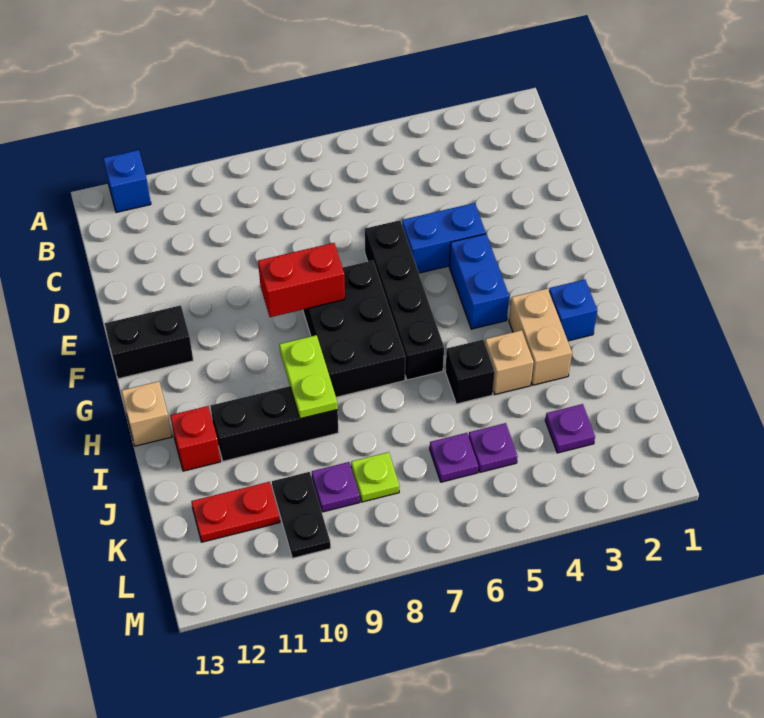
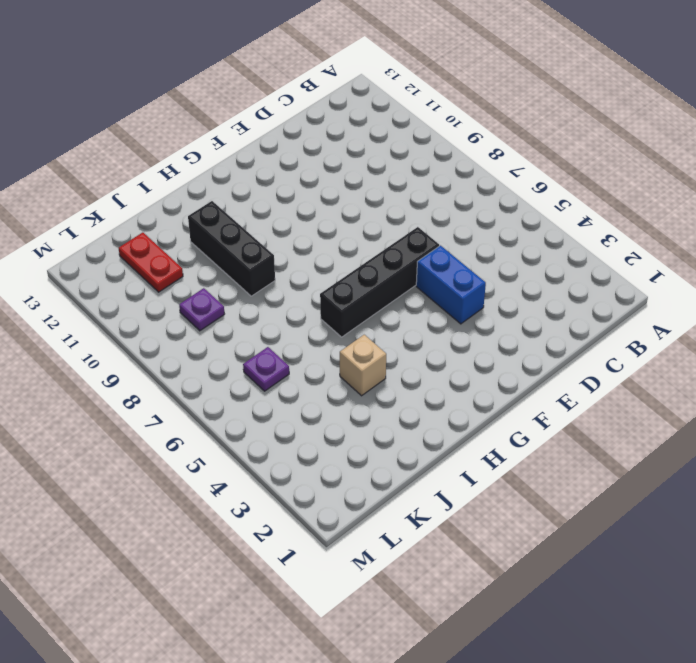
none -> blue 1x1 brick [103,150,151,212]
none -> blue 1x2 brick [449,234,509,329]
none -> black 2x3 brick [303,260,405,397]

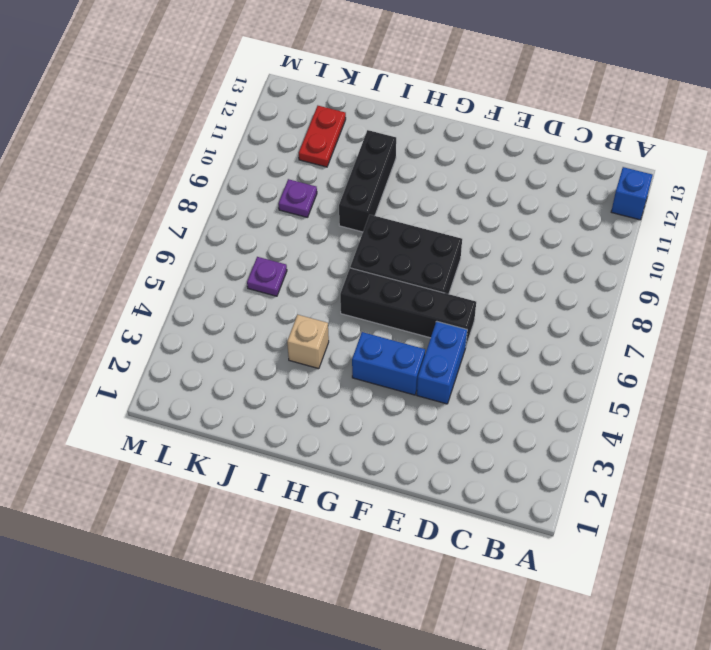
none -> black 1x2 brick [105,305,193,379]
none -> blue 1x1 brick [549,280,597,341]
none -> tan 1x2 brick [509,288,572,385]

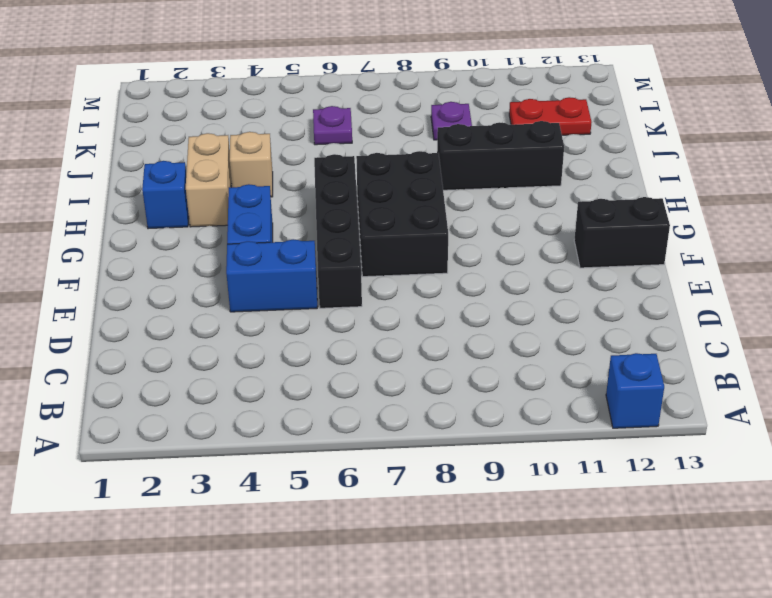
none -> tan 1x1 brick [122,381,172,446]
none -> black 1x1 brick [445,340,495,404]
none -> red 1x1 brick [170,406,221,471]

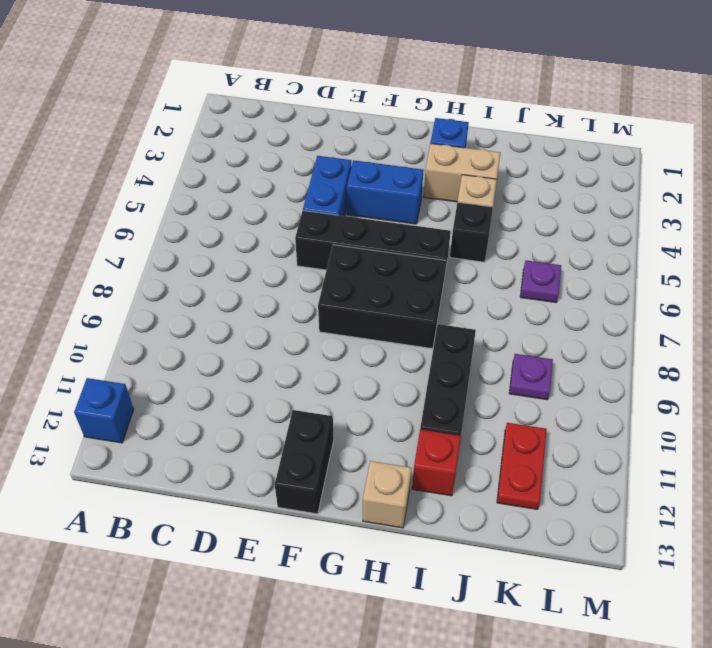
none -> purple 1x1 plate [545,404,595,453]
none -> purple 1x1 plate [469,423,518,472]
none -> lime 1x1 plate [351,452,400,502]

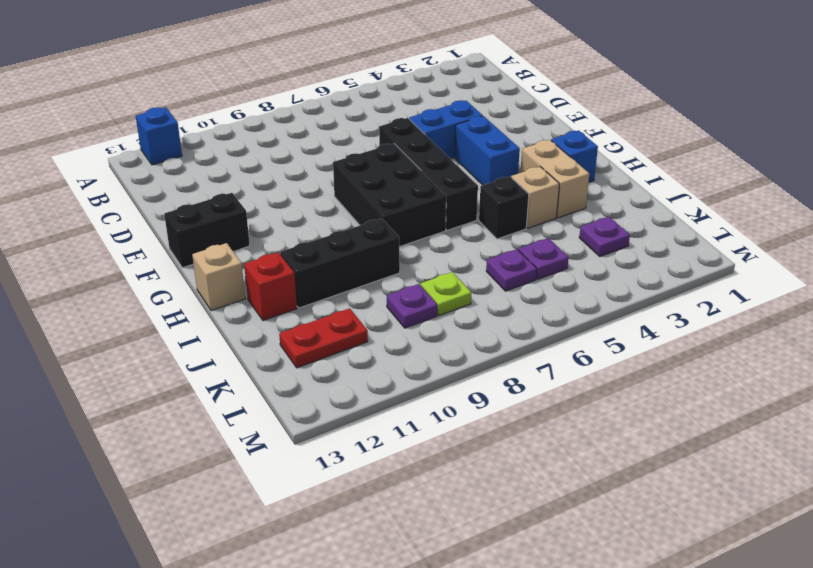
none -> black 1x2 plate [272,472,331,558]
none -> red 1x2 brick [258,243,345,317]
none -> lime 1x2 plate [279,335,338,419]

